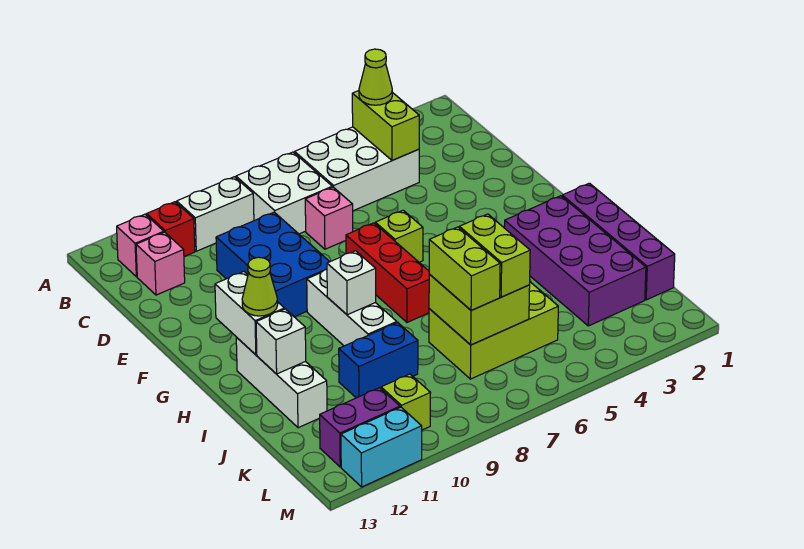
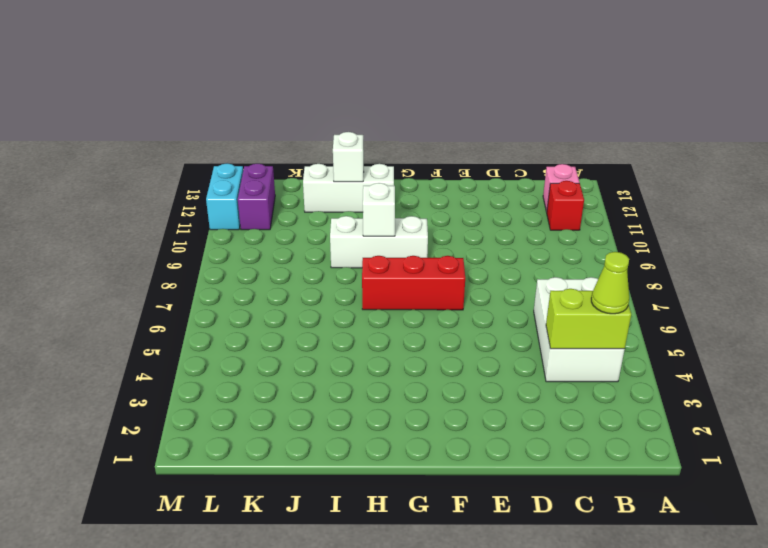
none -> white 2x2 brick [236,152,332,234]
none -> white 1x2 brick [177,177,254,251]
none -> pink 1x1 brick [136,232,185,295]

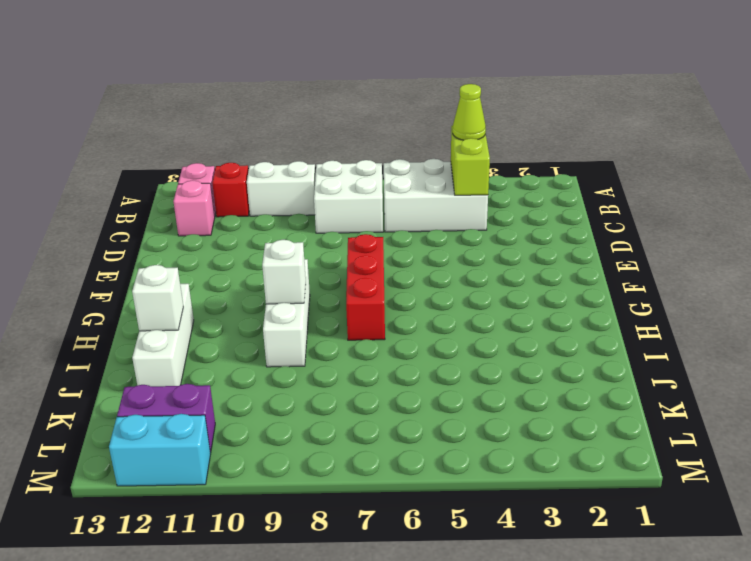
none -> pink 1x1 brick [305,187,353,249]
none -> blue 2x3 brick [216,212,330,317]
none -> lime 1x1 brick [375,210,423,262]

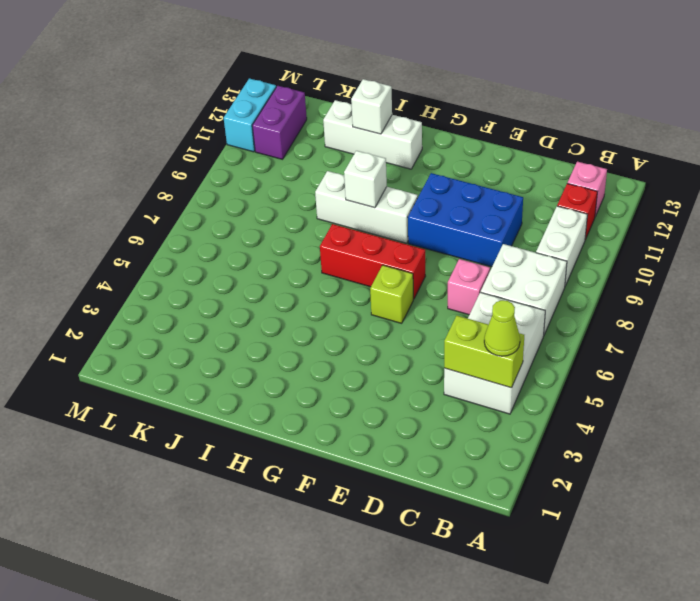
none -> pink 1x1 brick [136,232,185,295]
none -> purple 1x4 brick [562,183,675,300]
none -> purple 2x4 brick [504,196,646,326]

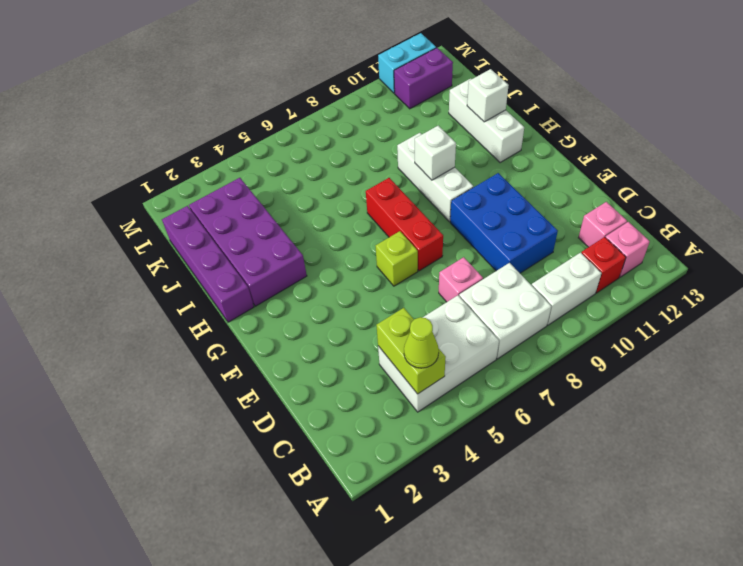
none -> lime 2x3 brick [429,282,558,379]
none -> blue 1x2 brick [339,322,418,398]
none -> lime 1x1 brick [381,374,430,430]

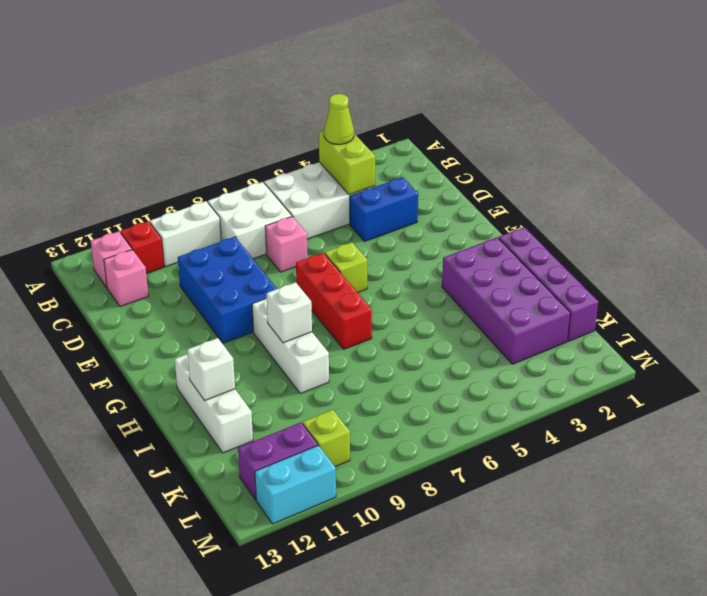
blue 1x2 brick [350,177,418,241] -> blue 1x2 brick moved to [339,322,418,398]
none -> lime 2x3 brick [429,282,558,379]
none -> white 1x2 brick [215,272,284,355]
none -> lime 2x2 brick [429,274,530,345]

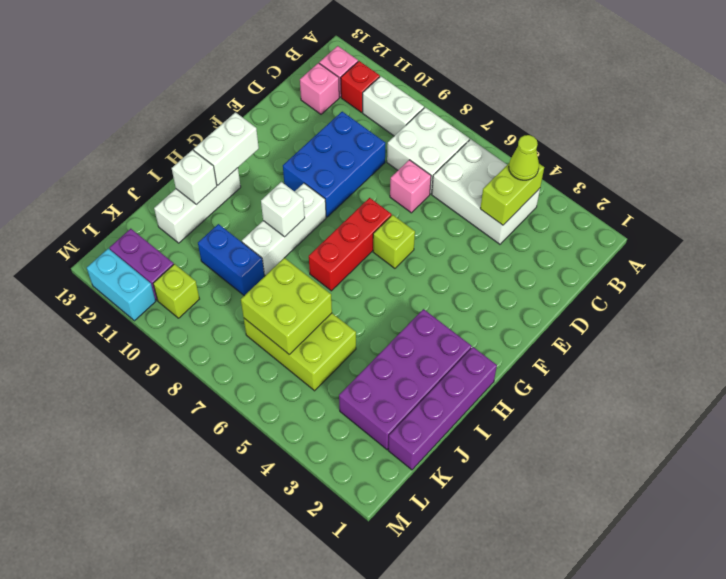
none -> lime 1x1 cone [242,257,278,316]
none -> lime 1x2 brick [459,214,530,297]
none -> lime 1x2 brick [429,227,500,311]

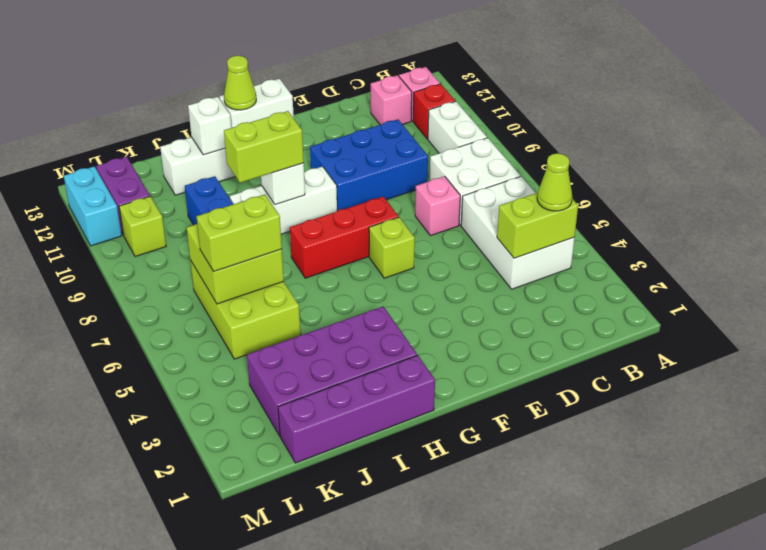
lime 1x2 brick [224,111,304,183] -> lime 1x2 brick moved to [429,227,500,311]

